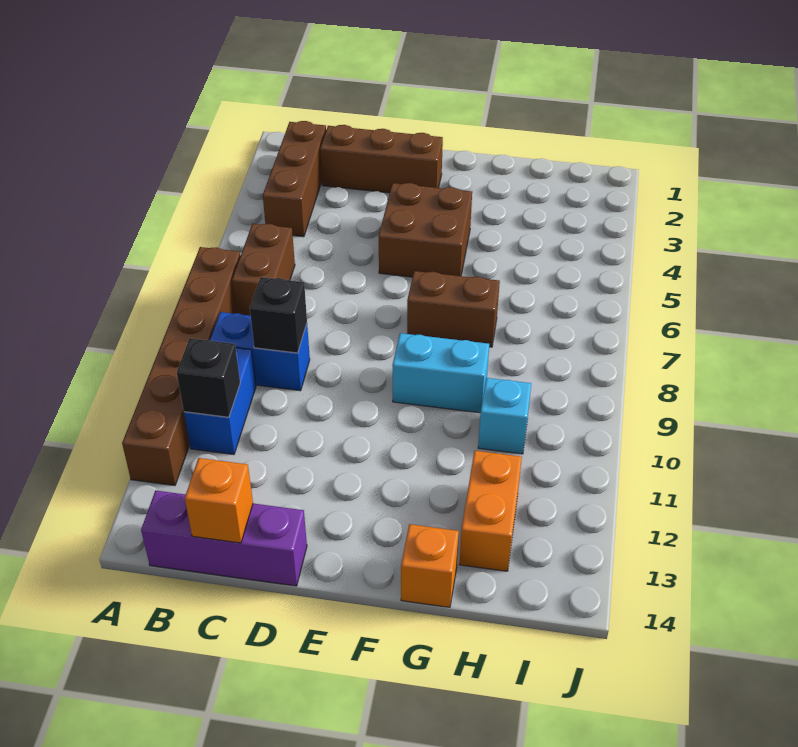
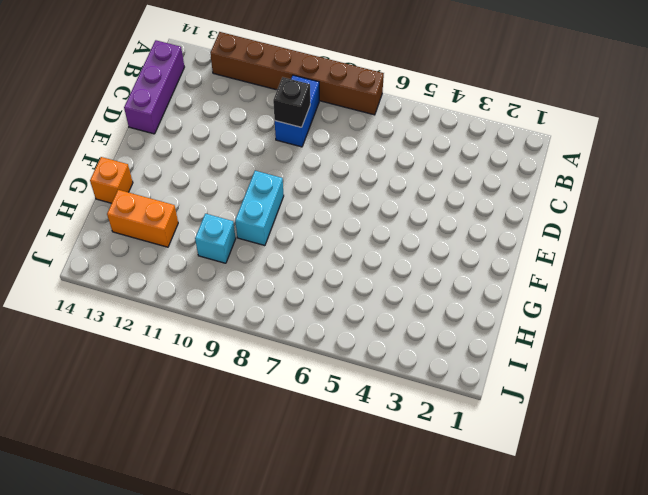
none -> brown 1x3 brick [263,121,326,237]
none -> brown 1x2 brick [232,224,295,316]
none -> blue 1x2 brick [184,348,256,455]

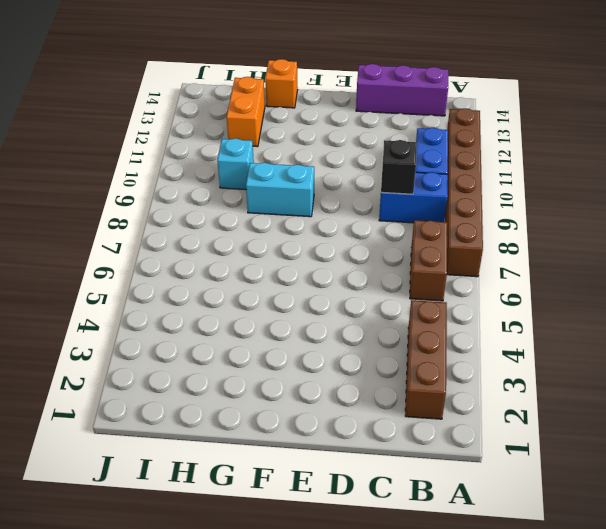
none -> brown 1x3 brick [320,125,443,193]
none -> brown 2x2 brick [379,183,472,277]
none -> brown 1x2 brick [407,271,500,347]

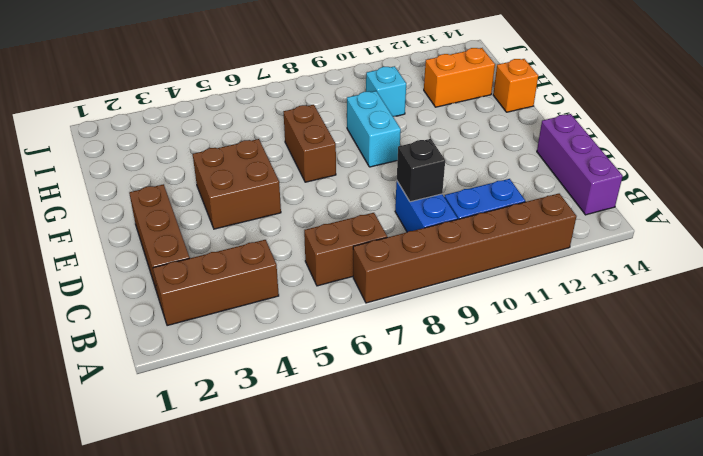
none -> black 1x1 brick [177,338,240,417]
none -> orange 1x1 brick [185,458,253,543]

